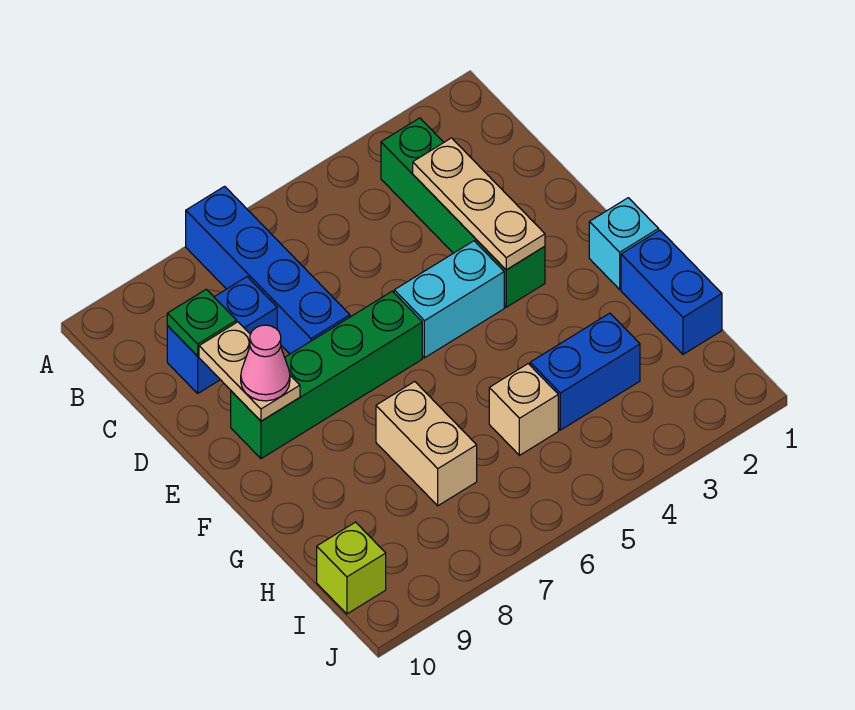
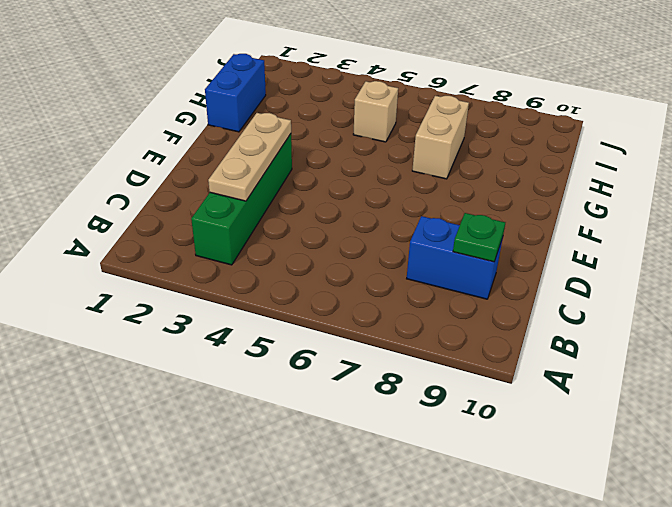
none -> blue 1x4 brick [186,186,350,354]
none -> cyan 1x2 brick [394,241,504,358]
none -> green 1x4 brick [231,291,422,459]

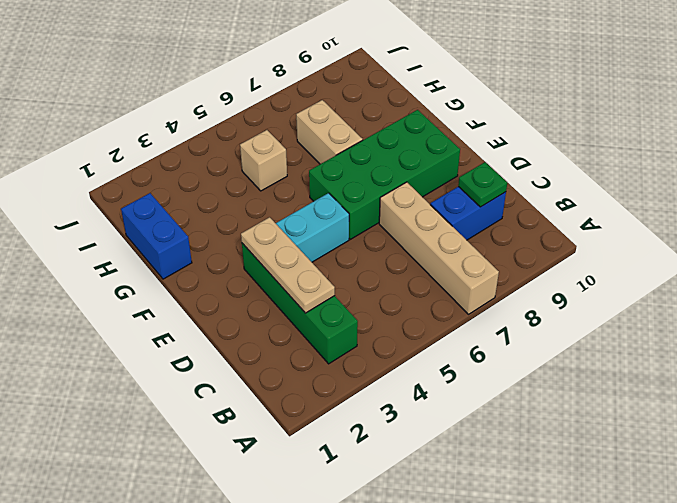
tan 1x4 brick [379,182,499,314] -> blue 1x4 brick [186,186,350,354]
green 2x4 brick [309,110,460,239] -> green 1x4 brick [231,291,422,459]
none -> cyan 1x1 brick [589,198,659,289]
none -> blue 1x2 brick [530,313,640,430]
none -> lime 1x1 brick [317,522,386,614]

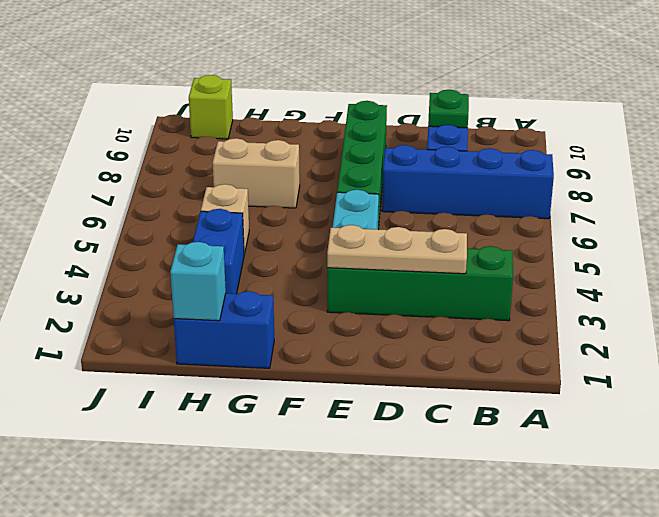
cyan 1x1 brick [170,242,226,321] -> cyan 1x1 brick moved to [589,198,659,289]
none -> tan 1x2 plate [199,322,300,421]
none -> pink 1x1 cone [241,325,290,401]

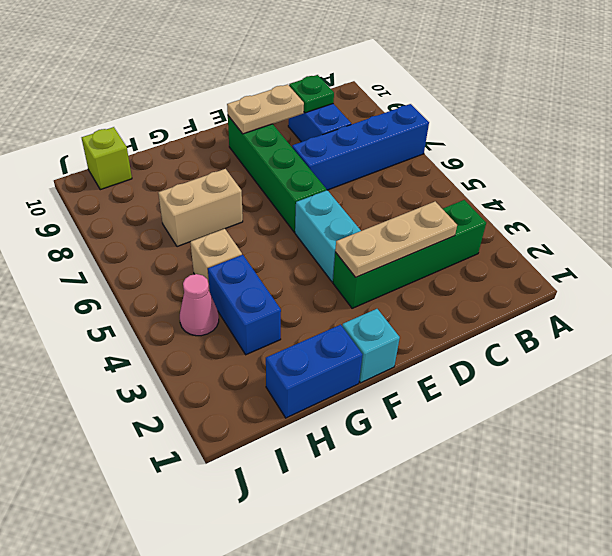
pink 1x1 cone [180,274,219,336] -> pink 1x1 cone moved to [241,325,290,401]

